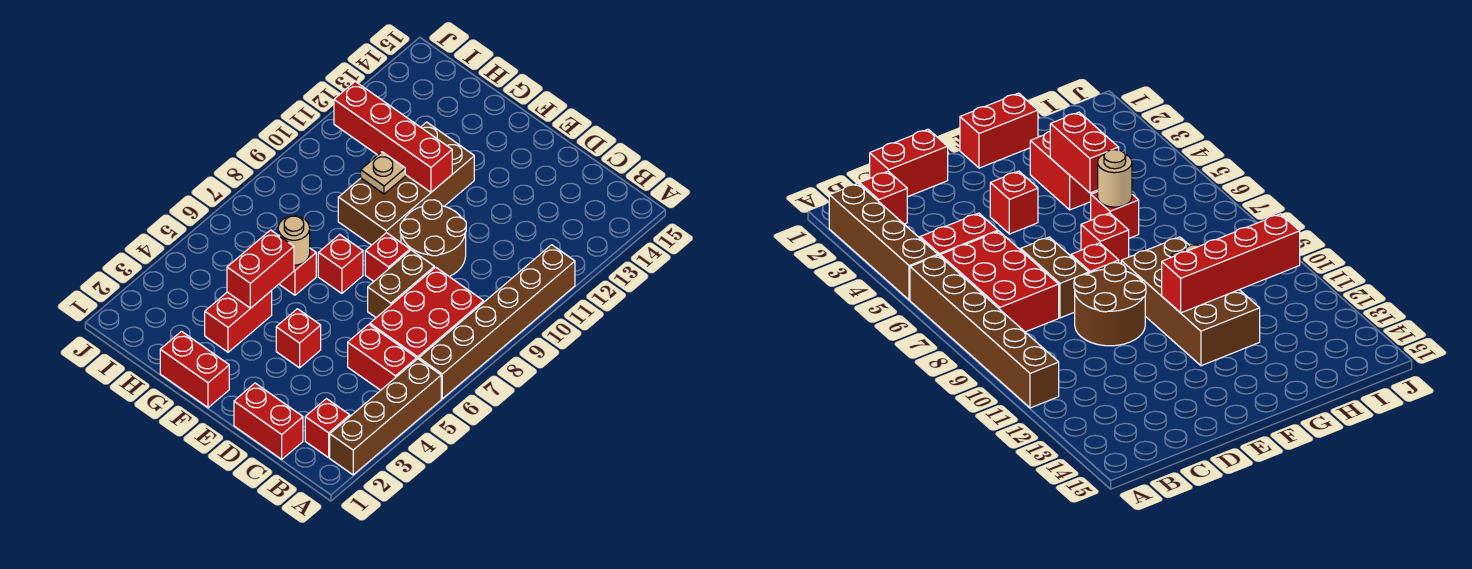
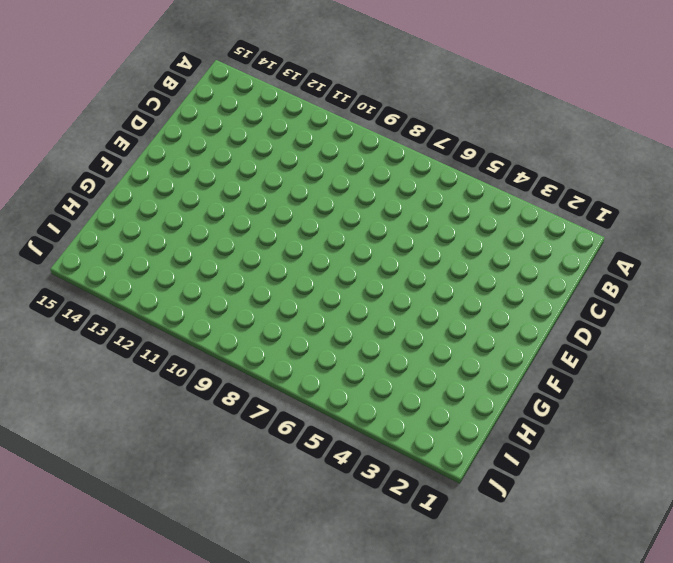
none -> brown 1x4 brick [330,359,441,475]
none -> brown 1x6 brick [419,245,575,399]
none -> red 1x1 brick [305,399,350,458]

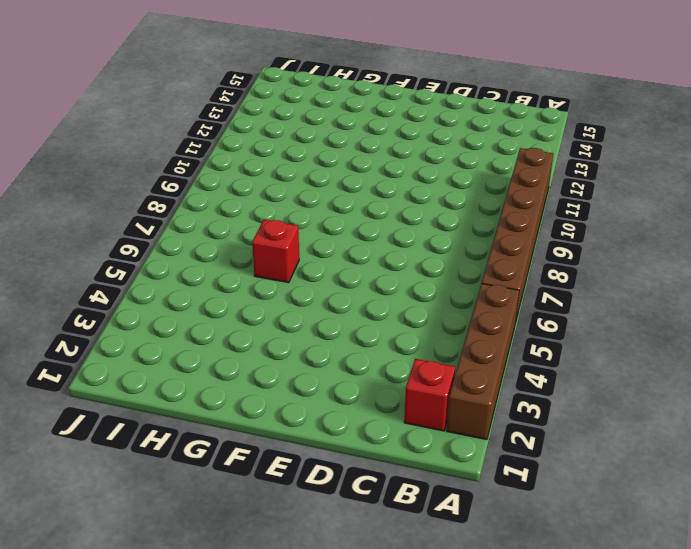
none -> red 1x2 brick [348,324,417,390]
none -> red 2x3 brick [370,267,484,359]
none -> red 1x2 brick [234,383,303,459]

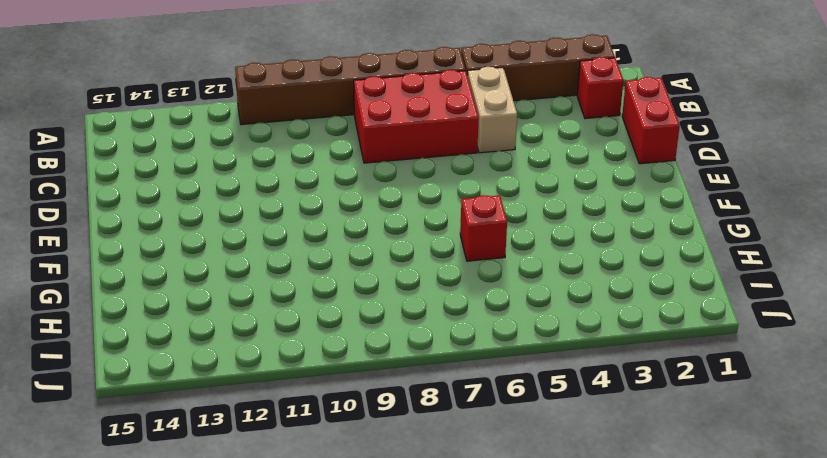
tan 1x2 brick [467,67,517,153] -> red 1x2 brick [348,324,417,390]
none -> brown 1x2 brick [368,250,434,318]
none -> brown 2x2 round brick [400,200,466,277]
none -> red 1x1 brick [276,309,321,368]

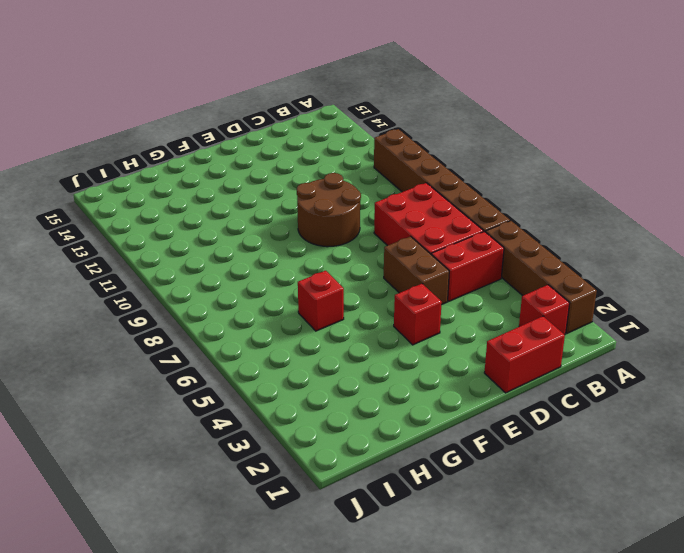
brown 1x2 brick [384,236,449,305] -> brown 1x2 brick moved to [368,250,434,318]
none -> red 1x1 brick [365,233,410,281]
none -> red 1x2 brick [160,331,229,408]
none -> red 1x1 brick [318,234,363,294]

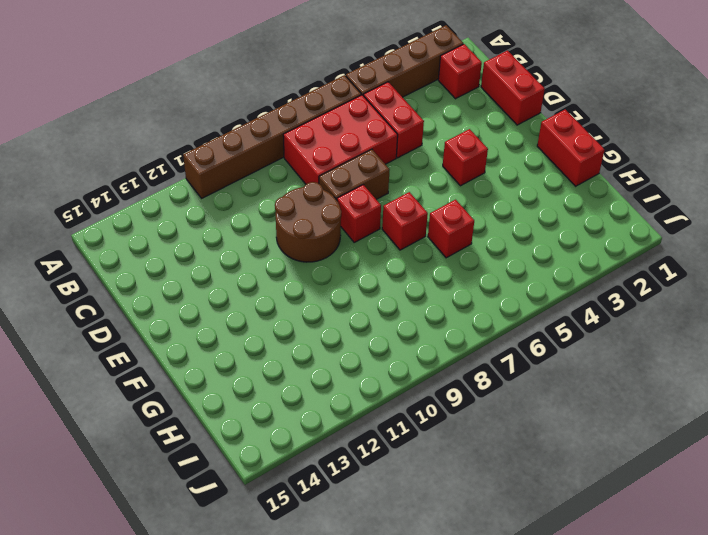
none -> brown 2x4 brick [338,122,474,245]
none -> red 1x2 brick [205,291,272,352]
none -> red 1x4 brick [334,82,452,192]

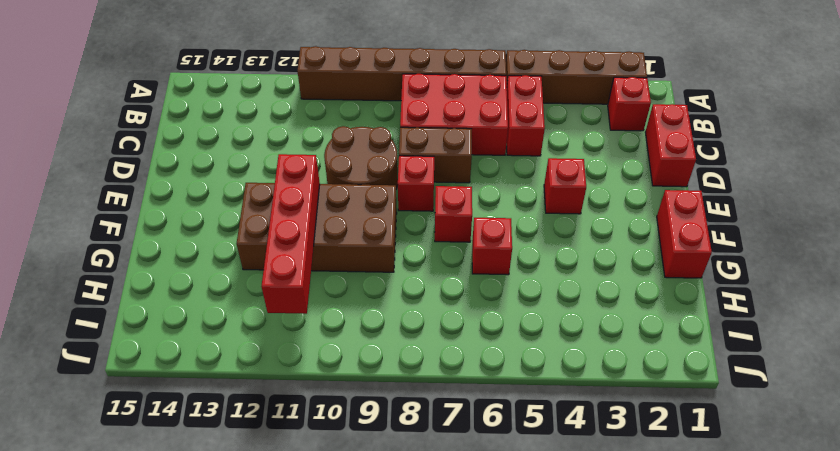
none -> red 1x2 brick [205,291,272,352]
none -> red 1x2 brick [227,230,294,308]
none -> tan 1x1 round brick [278,216,310,265]

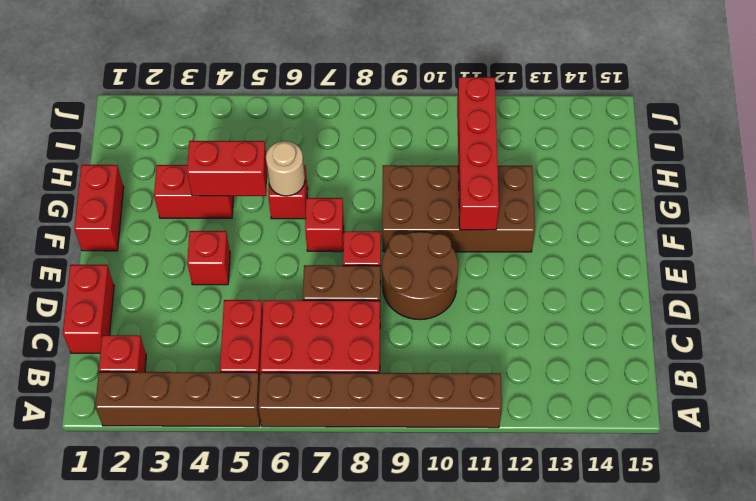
none -> tan 1x1 plate [361,152,405,194]

